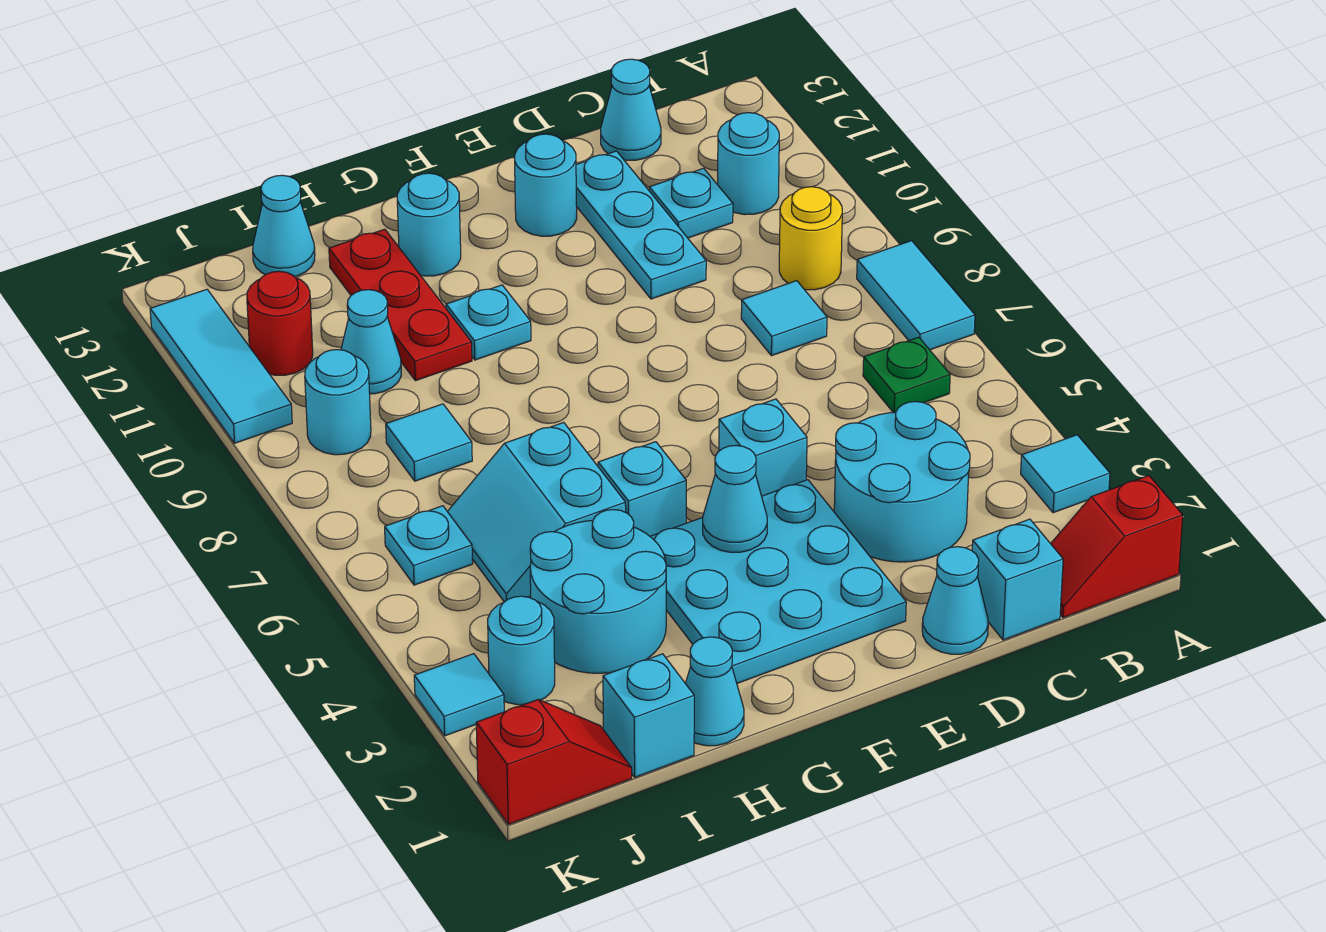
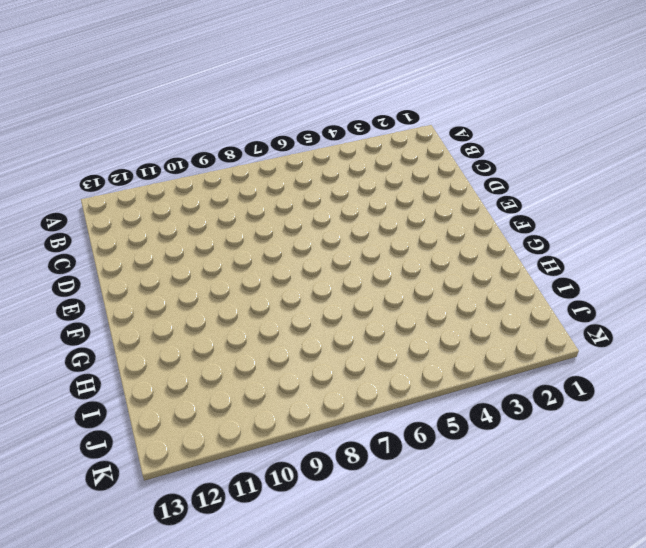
none -> red 1x2 slope [1051,476,1183,618]
none -> cyan 1x1 tile [1021,435,1110,513]
none -> cyan 1x2 tile [857,241,975,350]
none -> green 1x1 plate [863,337,950,413]

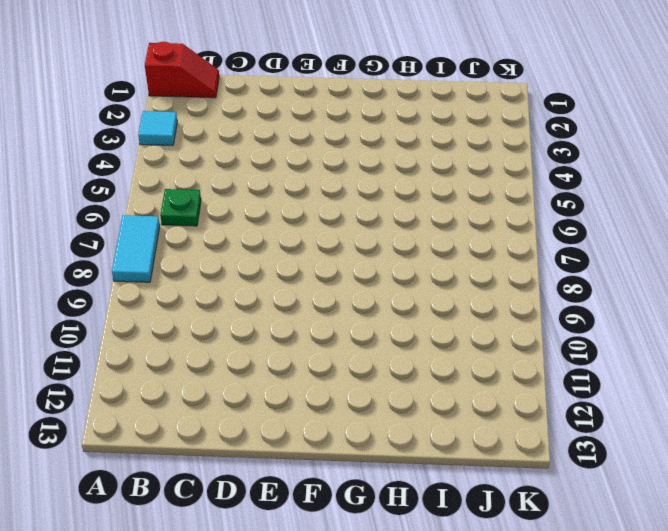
none -> yellow 1x1 round brick [779,187,842,290]
none -> cyan 1x1 round brick [718,113,779,215]
none -> cyan 1x1 brick [972,519,1063,640]
none -> cyan 2x2 round brick [834,402,970,562]

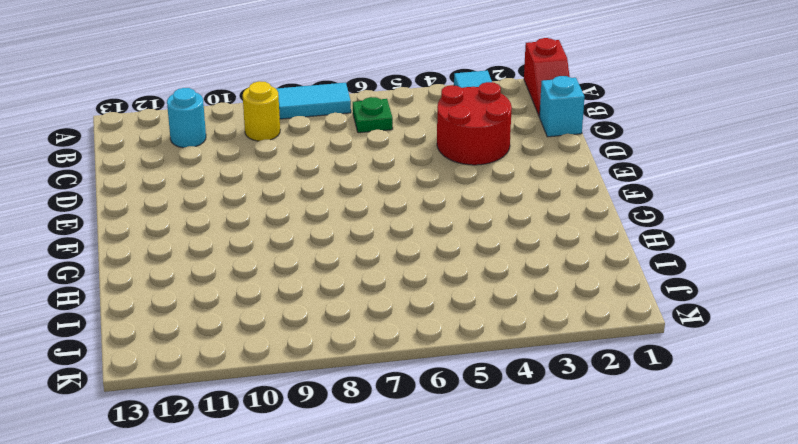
red 2x2 round brick [437,82,512,165] -> cyan 2x2 round brick [834,402,970,562]
none -> cyan 1x1 tile [741,281,827,356]
none -> cyan 1x1 plate [649,168,733,238]
none -> cyan 1x1 cone [601,59,661,160]
none -> cyan 1x1 cone [922,547,988,654]

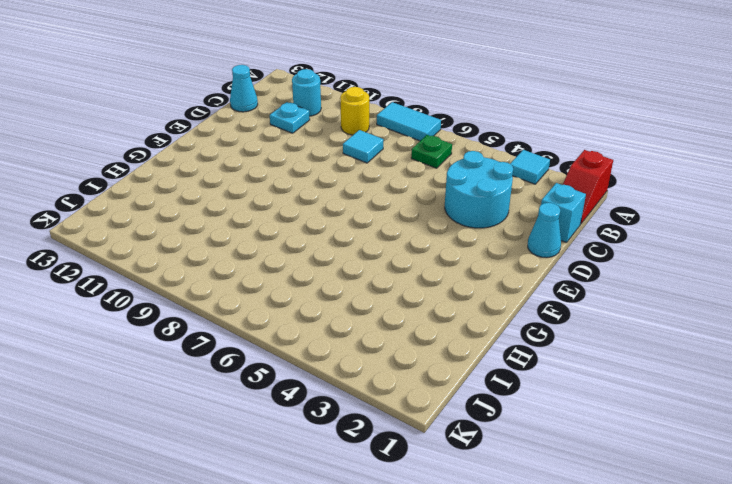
none -> cyan 1x3 plate [576,151,706,299]
none -> cyan 3x3 plate [650,480,906,683]
none -> cyan 1x1 brick [719,399,807,496]
none -> cyan 1x1 round brick [515,134,577,236]

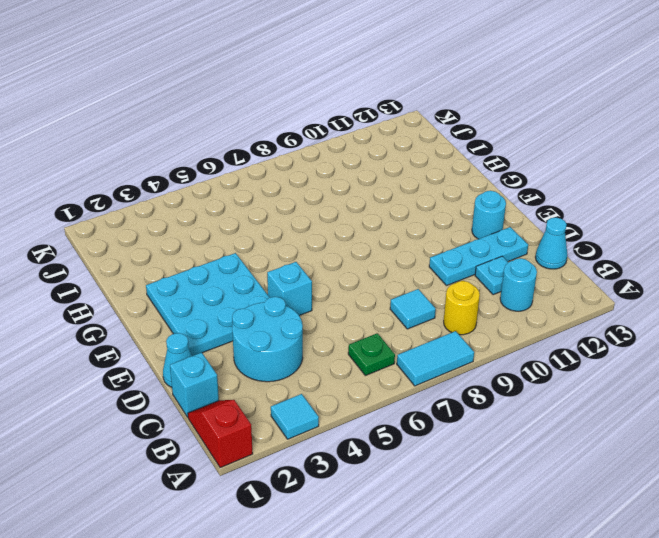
none -> cyan 1x1 brick [598,442,686,536]
none -> cyan 1x1 plate [446,285,531,360]
none -> cyan 1x1 round brick [397,173,461,276]
none -> cyan 1x1 cone [685,637,744,746]

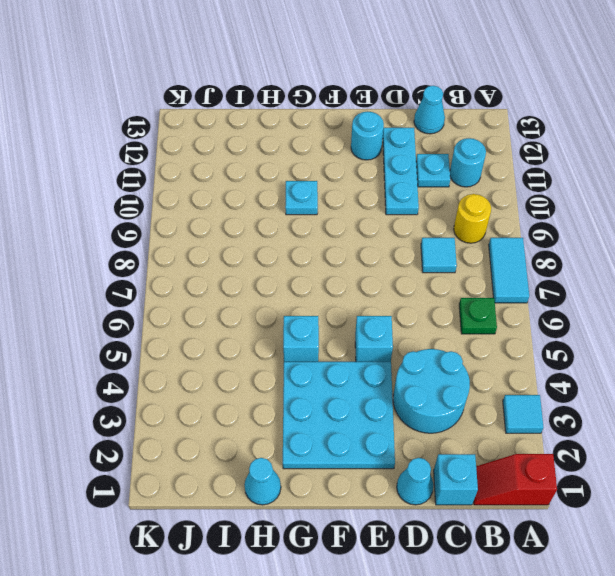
none -> cyan 1x1 round brick [397,173,461,276]
none -> cyan 2x2 round brick [530,510,666,673]
none -> cyan 2x2 slope [447,422,626,602]
none -> red 1x3 plate [329,229,472,381]

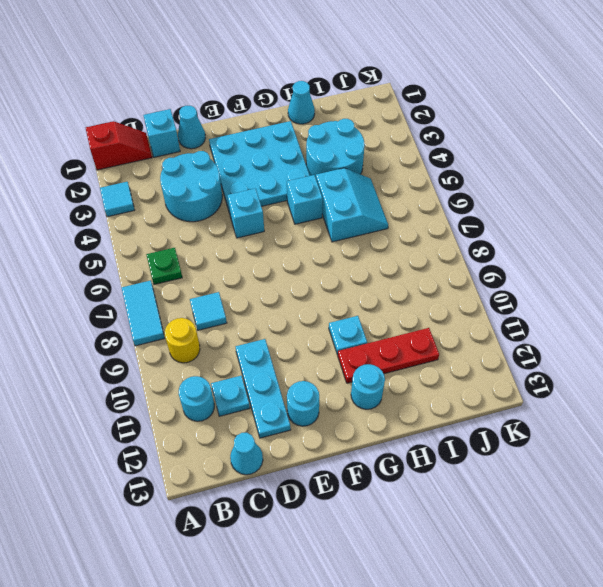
red 1x3 plate [338,328,439,383] -> red 1x3 plate turned to [329,229,472,381]
none -> cyan 1x1 brick [603,654,694,777]
none -> cyan 1x1 tile [386,404,472,481]
none -> cyan 1x1 cone [341,290,401,394]
none -> cyan 1x1 cone [253,175,315,277]

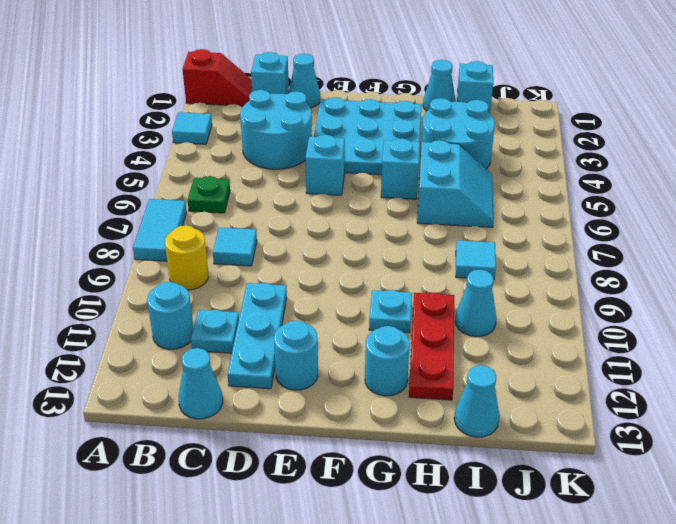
none -> red 1x2 slope [476,700,632,824]
none -> cyan 1x1 round brick [488,596,555,705]
none -> cyan 1x1 plate [385,506,473,585]
none -> cyan 1x1 round brick [305,350,371,455]

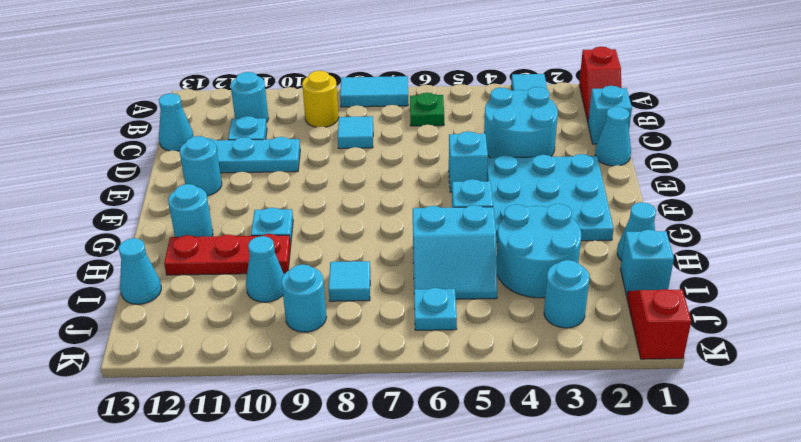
none -> red 1x1 round brick [247,271,313,375]
none -> cyan 1x1 tile [414,654,504,736]
none -> cyan 1x3 tile [150,289,292,443]
none -> cyan 1x1 cone [703,446,767,552]

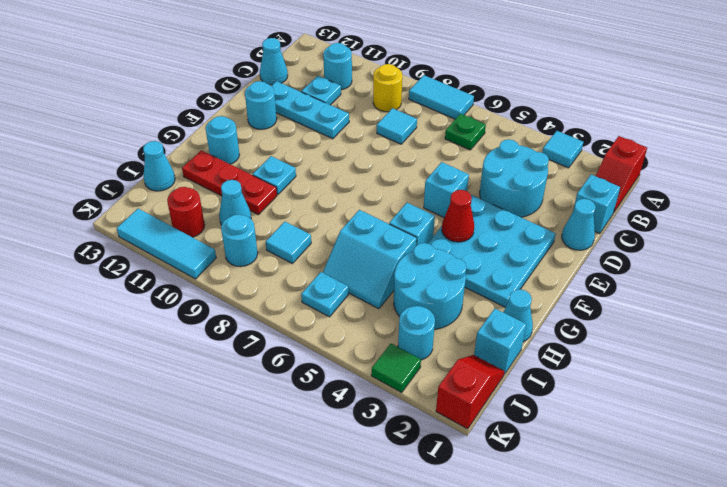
red 1x1 cone [442,190,474,242] -> cyan 1x1 cone [703,446,767,552]
green 1x1 tile [371,344,421,392] -> cyan 1x1 tile [414,654,504,736]

